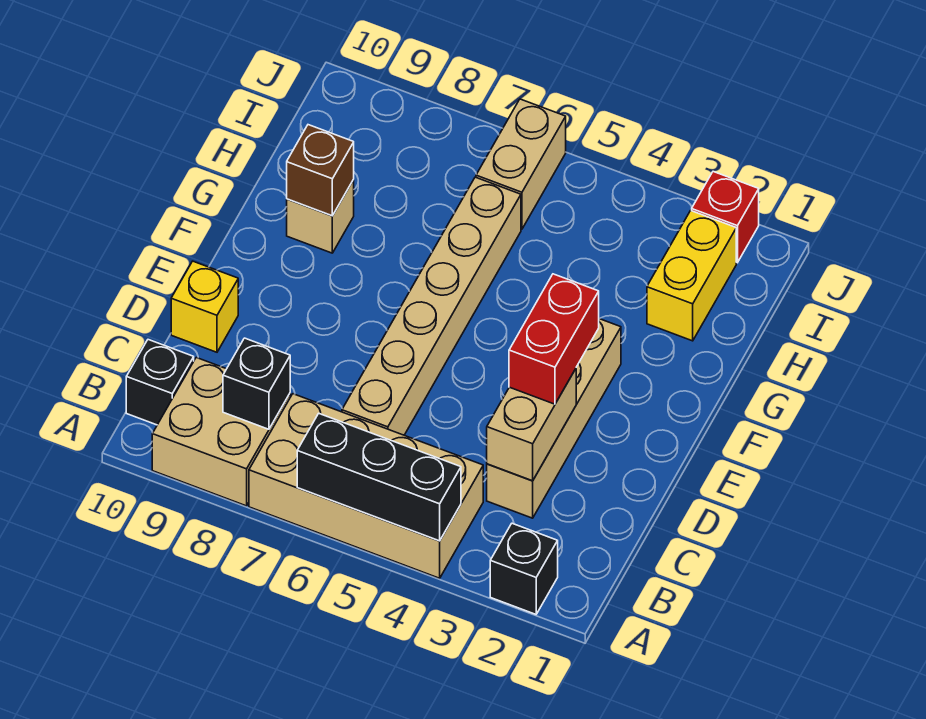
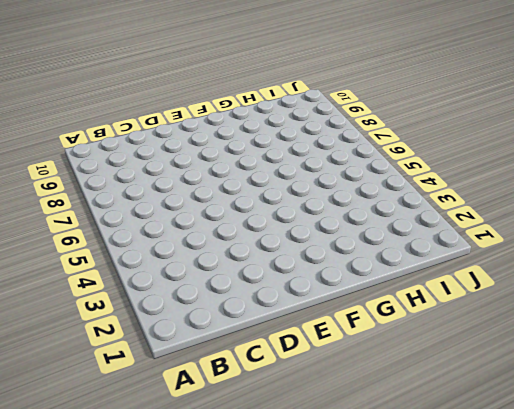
none -> black 1x1 brick [490,523,558,614]
none -> tan 2x4 brick [249,394,483,578]
none -> tan 2x2 brick [152,358,290,506]

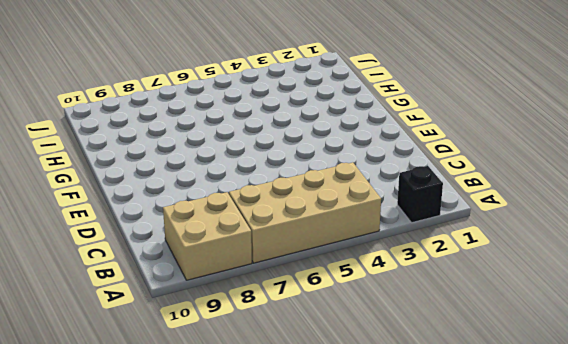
none -> black 1x1 brick [126,340,194,425]
none -> tan 1x4 brick [487,319,621,518]
none -> tan 1x6 brick [342,177,521,435]

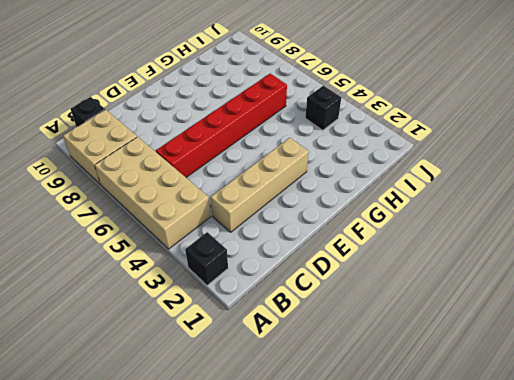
red 1x6 brick [156,74,287,177] -> tan 1x6 brick [342,177,521,435]
black 1x1 brick [305,86,341,130] -> black 1x1 brick moved to [223,338,290,429]
none -> yellow 1x1 brick [171,261,238,352]
none -> tan 1x1 brick [287,180,354,253]
none -> yellow 1x2 brick [647,211,736,341]

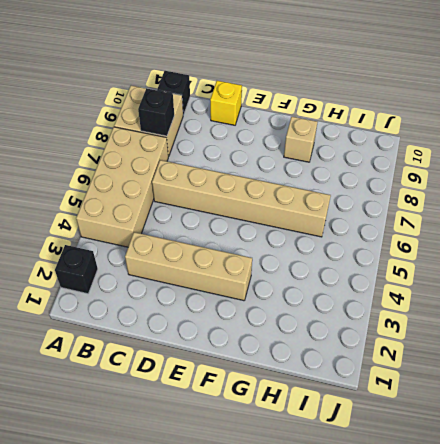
none -> yellow 1x2 brick [647,211,736,341]
none -> tan 1x2 brick [476,99,566,229]
none -> red 1x1 brick [692,172,759,263]

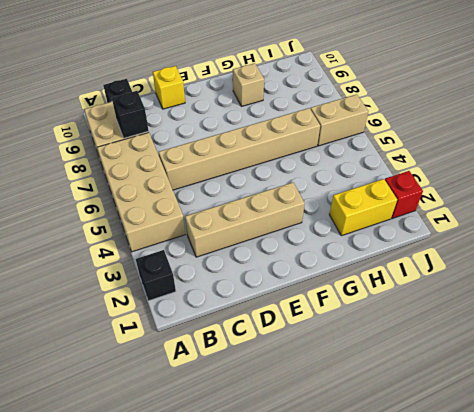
none -> black 1x3 brick [297,414,461,541]
none -> tan 1x2 brick [487,369,576,481]
none -> brown 1x1 brick [287,125,354,216]

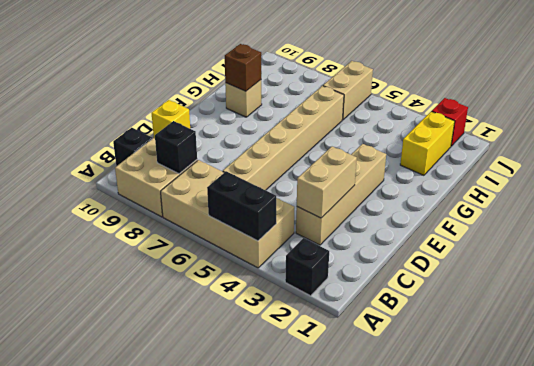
black 1x2 brick [207,171,276,241] -> black 1x3 brick [297,414,461,541]
none -> red 1x2 brick [509,274,599,404]

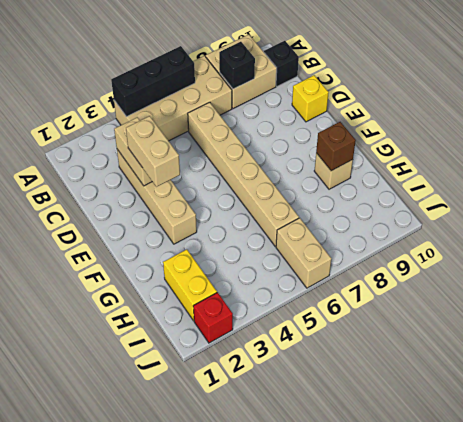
tan 1x2 brick [126,116,180,187] -> red 1x2 brick [509,274,599,404]
none -> black 1x1 brick [490,523,558,614]

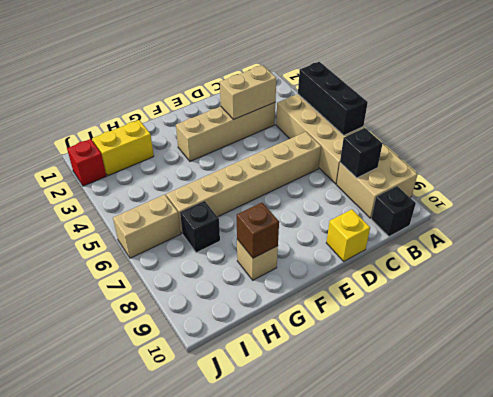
black 1x1 brick [180,201,220,253] -> black 1x1 brick moved to [490,523,558,614]
none -> red 1x2 brick [509,274,599,404]

